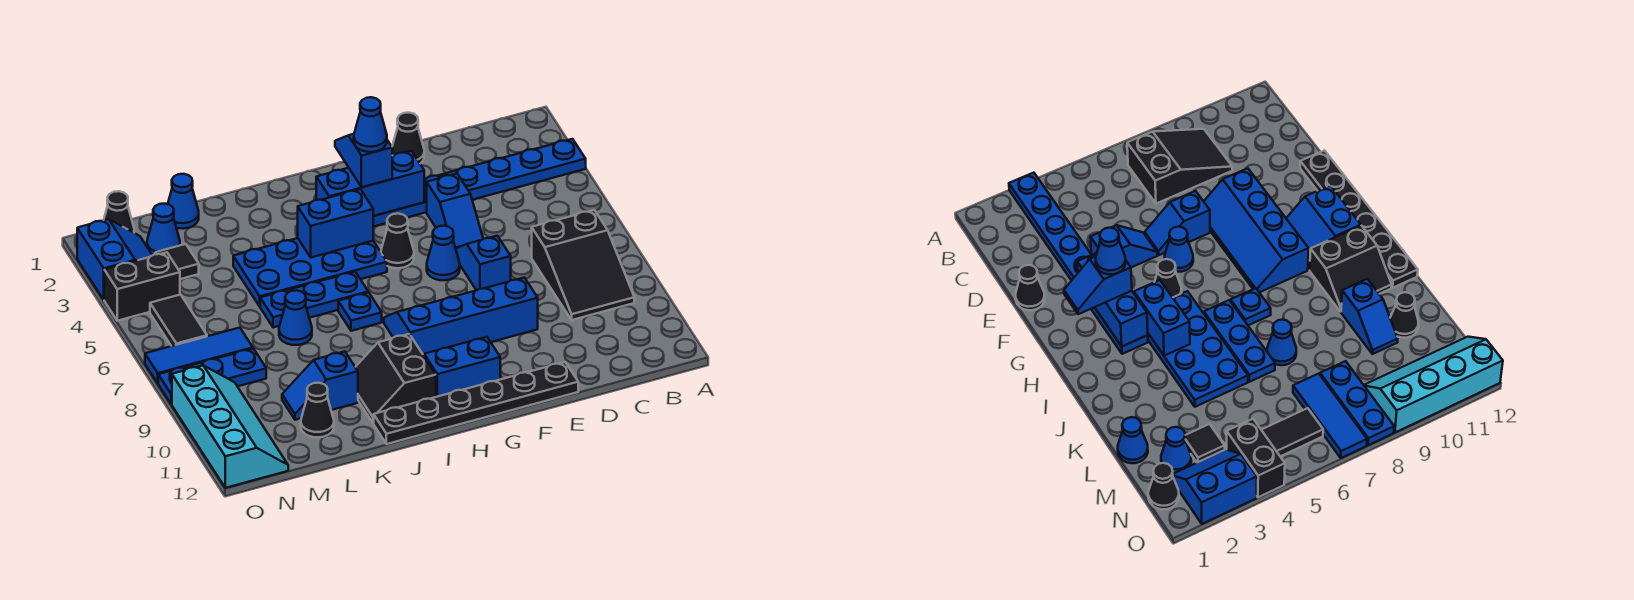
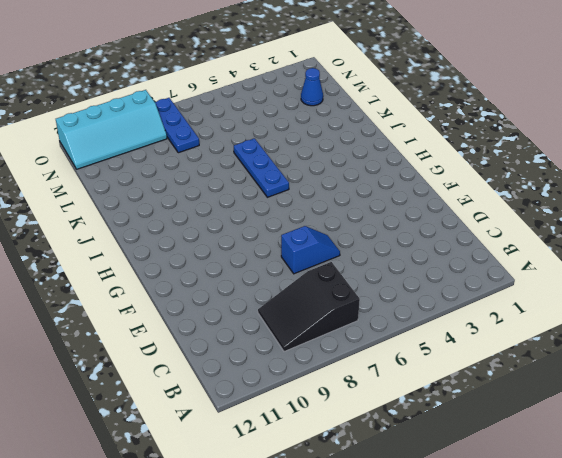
none -> blue 1x8 plate [373,139,586,227]
none -> black 1x1 cone [392,113,424,163]
none -> blue 1x2 slope [427,174,483,248]
none -> blue 2x4 slope [384,277,538,354]

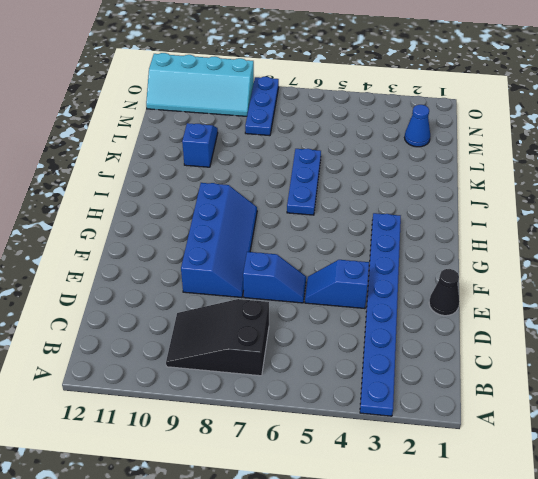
none -> black 1x6 plate [374,362,578,444]
none -> blue 1x1 cone [427,226,460,280]
none -> black 1x1 cone [381,214,414,268]
none -> blue 2x2 slope [423,337,500,397]

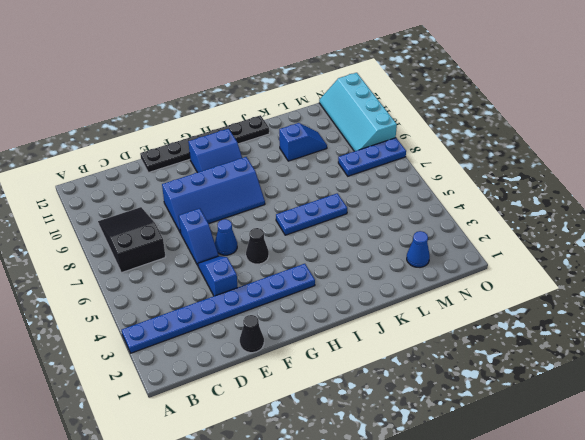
none -> blue 2x4 plate [233,238,387,306]
none -> blue 1x1 plate [338,292,382,331]
none -> black 2x2 slope [355,334,436,423]
none -> blue 1x1 cone [279,290,312,345]

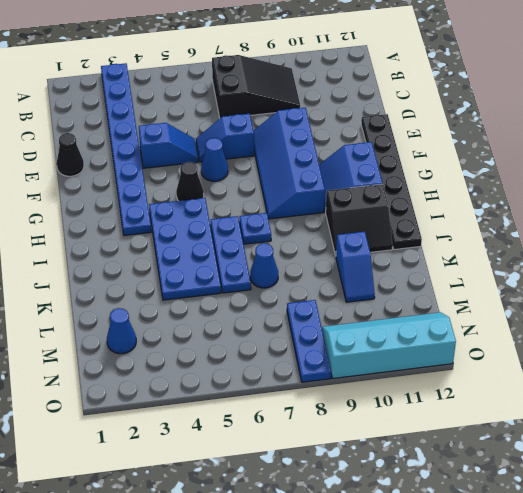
none -> blue 1x1 cone [168,174,199,229]
none -> black 1x1 cone [301,383,334,437]
none -> black 1x1 tile [155,244,199,279]
none -> blue 1x3 tile [145,328,253,383]

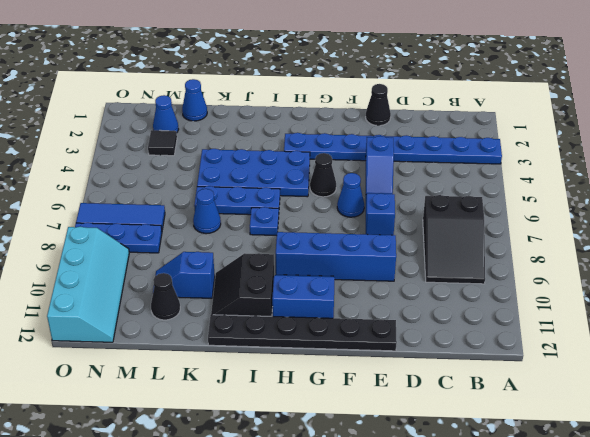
none -> black 1x1 cone [104,191,134,233]
none -> blue 2x2 slope [77,219,152,300]
none -> black 1x2 brick [104,252,180,321]
none -> black 1x2 tile [150,295,207,346]

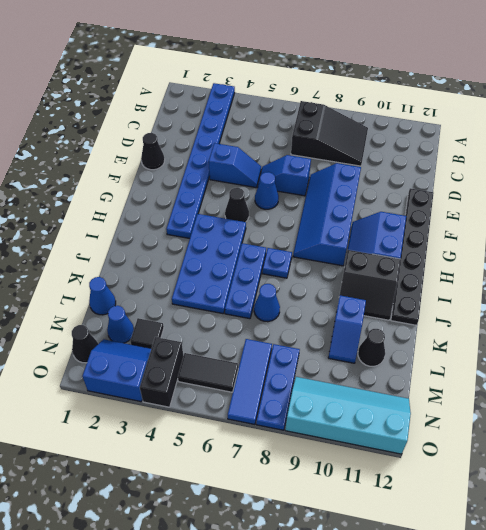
none -> blue 1x3 brick [316,151,424,216]
none -> blue 1x2 brick [298,189,373,257]
none -> blue 1x2 slope [335,134,392,187]
none -> blue 1x1 cone [354,97,387,152]

